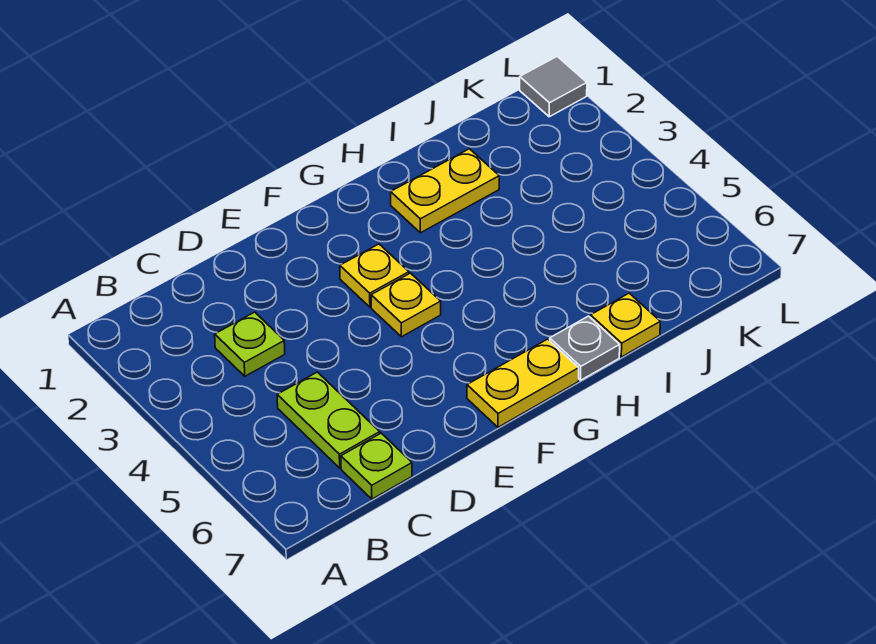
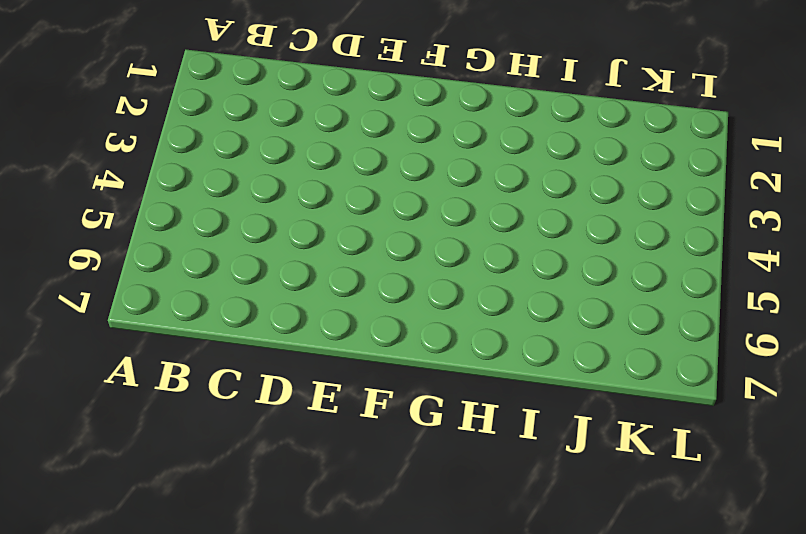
none -> lime 1x1 plate [215,312,285,376]
none -> lime 1x2 plate [277,372,380,468]

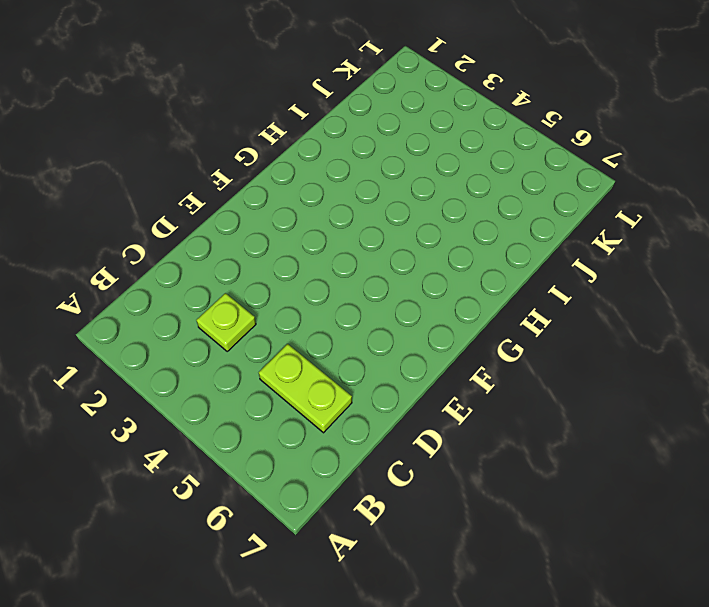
none -> lime 1x1 plate [341,433,412,499]
none -> yellow 1x1 plate [340,244,409,307]

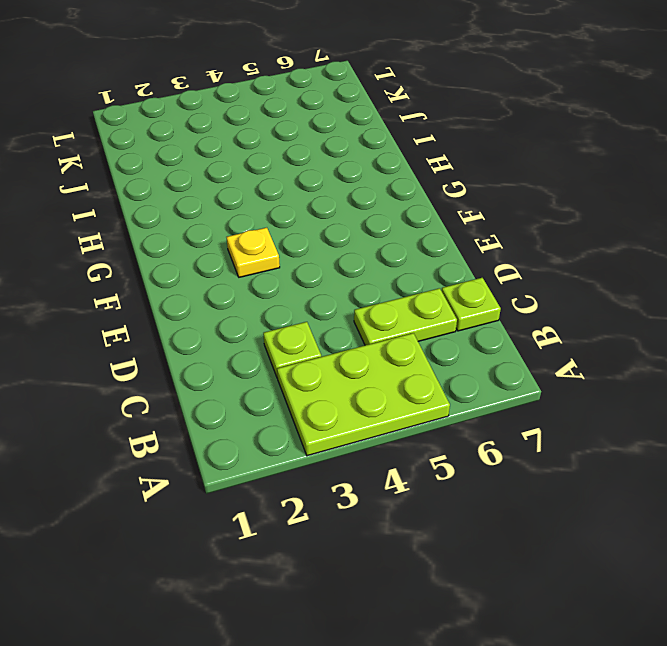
lime 2x3 plate [277,333,450,456] -> none
none -> yellow 1x1 plate [371,273,441,337]
none -> yellow 1x2 plate [467,339,579,427]

